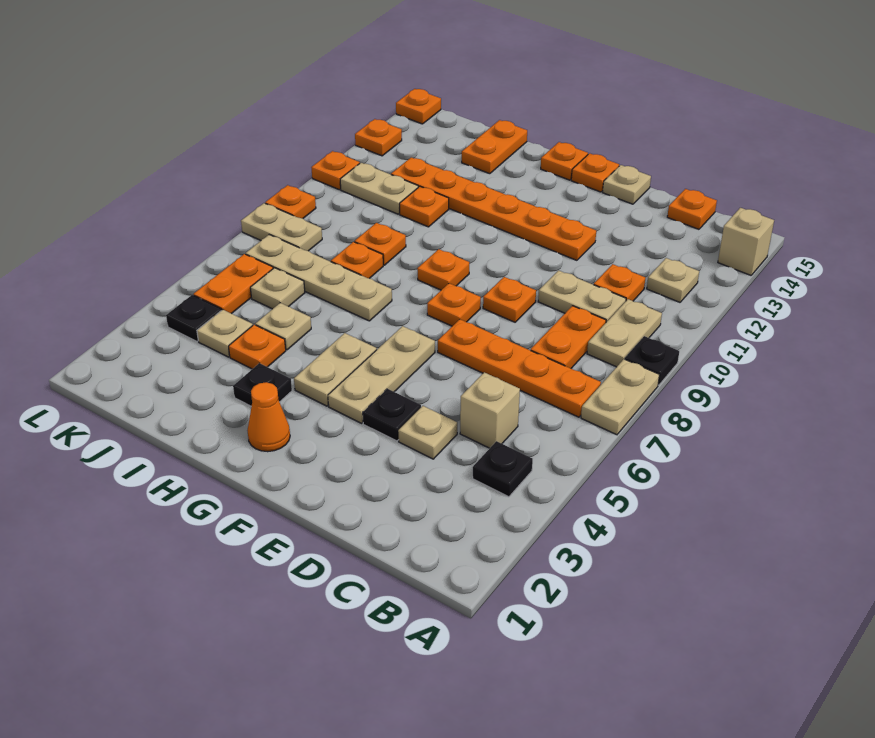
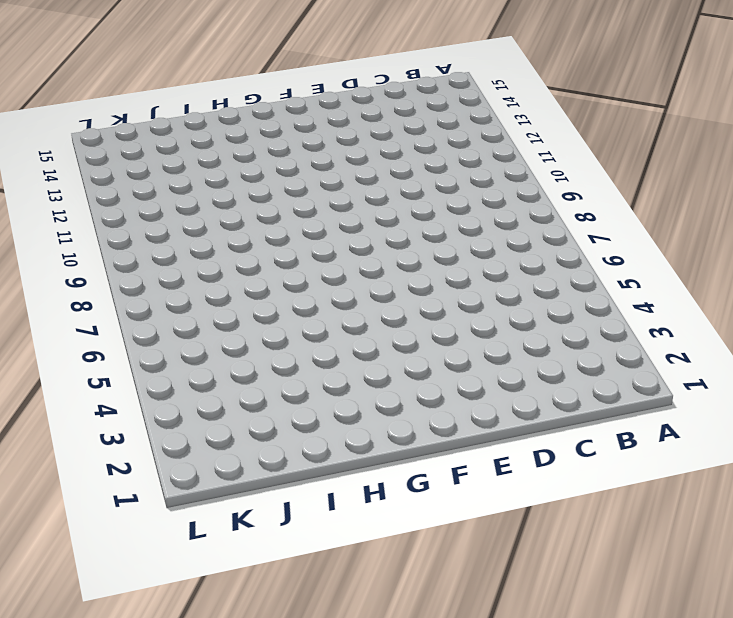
none -> tan 1x2 plate [581,359,659,435]
none -> black 1x1 plate [625,336,679,385]
none -> tan 1x1 brick [718,208,774,275]
none -> black 1x1 plate [473,441,533,497]

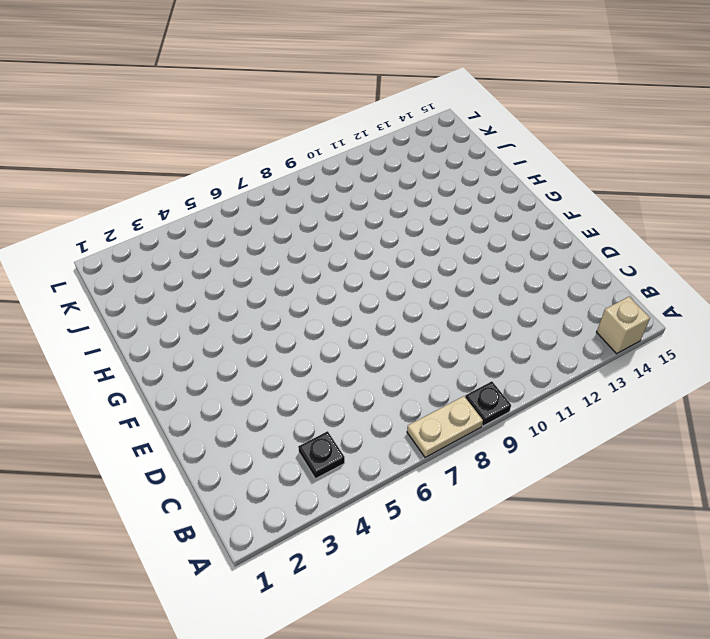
none -> orange 1x4 plate [438,319,601,417]
none -> tan 1x2 plate [587,299,662,367]
none -> tan 1x1 plate [647,258,699,302]
none -> tan 1x1 brick [460,372,520,448]

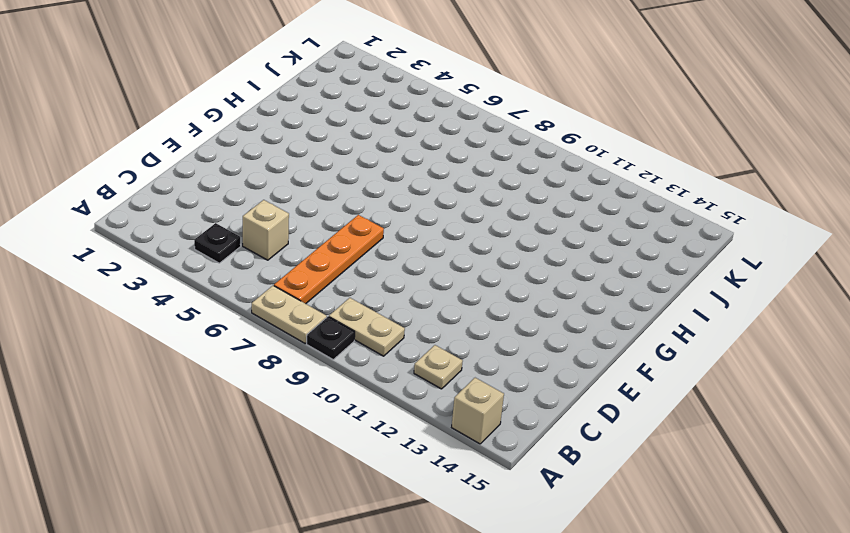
none -> orange 1x2 plate [531,306,606,368]
none -> tan 1x2 plate [538,270,626,322]
none -> orange 1x1 plate [594,264,646,301]
none -> orange 1x1 plate [667,189,717,229]

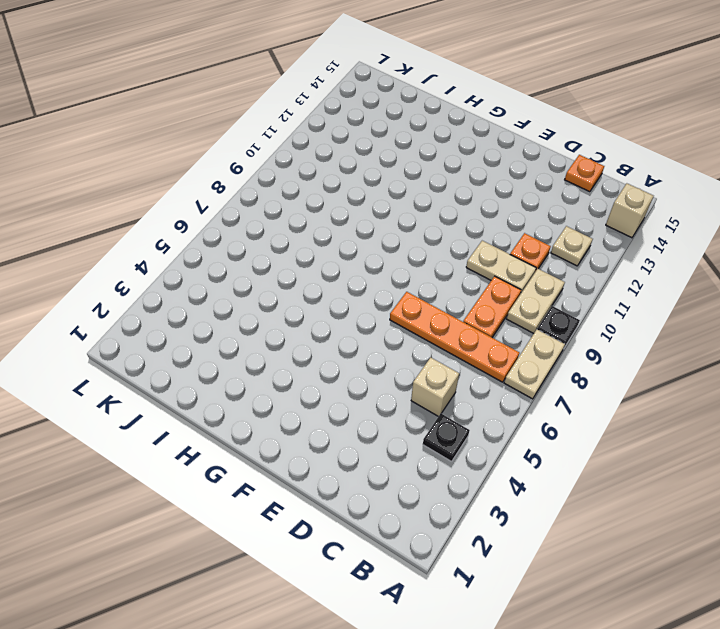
none -> tan 1x1 plate [398,406,457,459]
none -> black 1x1 plate [363,389,421,441]
none -> orange 1x1 plate [483,277,536,322]
none -> orange 1x6 plate [391,157,596,260]

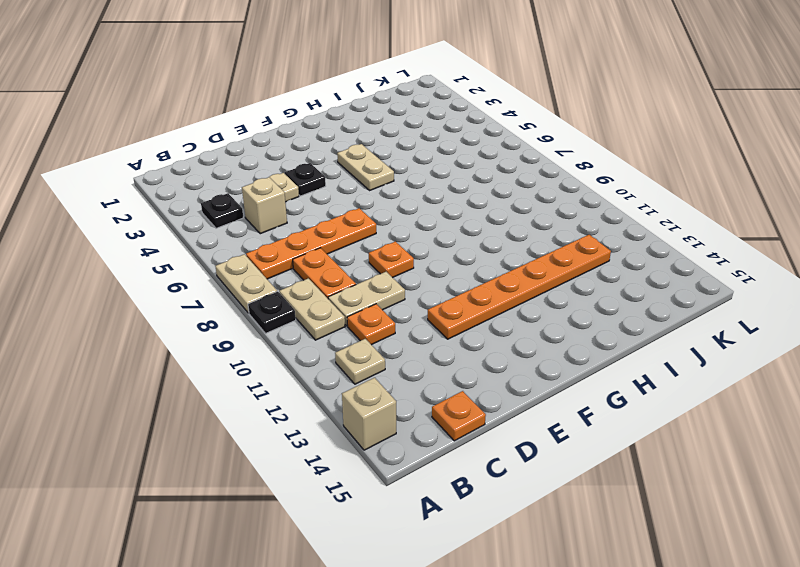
none -> tan 1x1 plate [603,165,651,204]
none -> tan 1x3 plate [328,326,435,423]
none -> orange 1x1 plate [427,283,481,326]
none -> orange 1x1 plate [571,153,619,192]

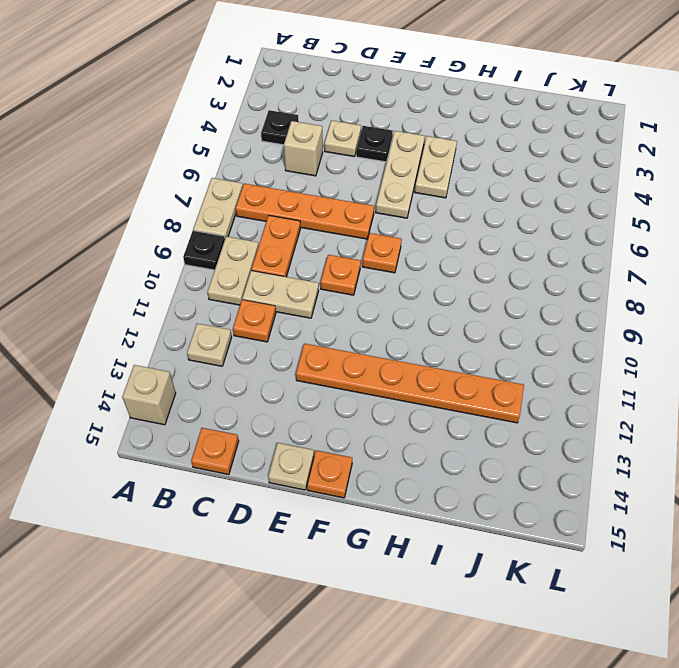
none -> orange 1x1 cone [247,382,290,452]
none -> orange 1x1 plate [417,249,469,290]
none -> orange 1x1 plate [541,142,588,180]
none -> black 1x1 plate [233,363,292,406]

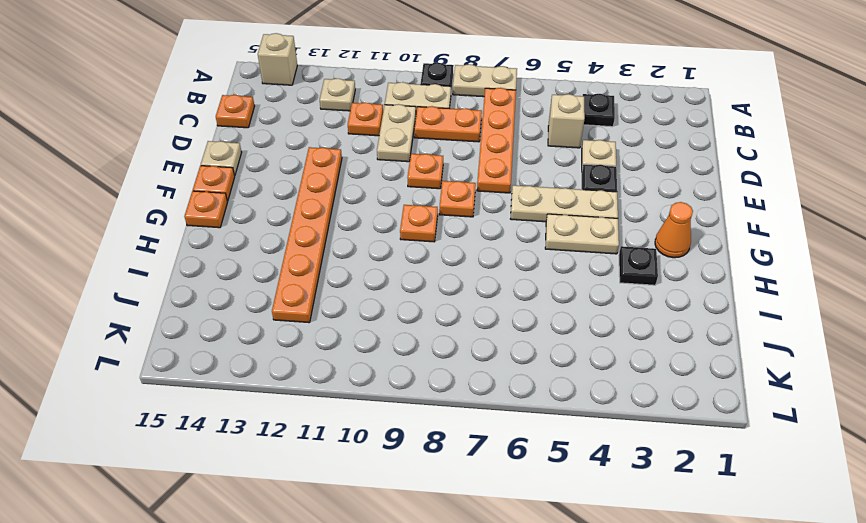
none -> tan 1x4 plate [246,235,392,321]
none -> orange 1x1 plate [228,325,286,369]
none -> tan 1x1 plate [255,303,311,350]
none -> orange 1x1 plate [331,242,383,278]

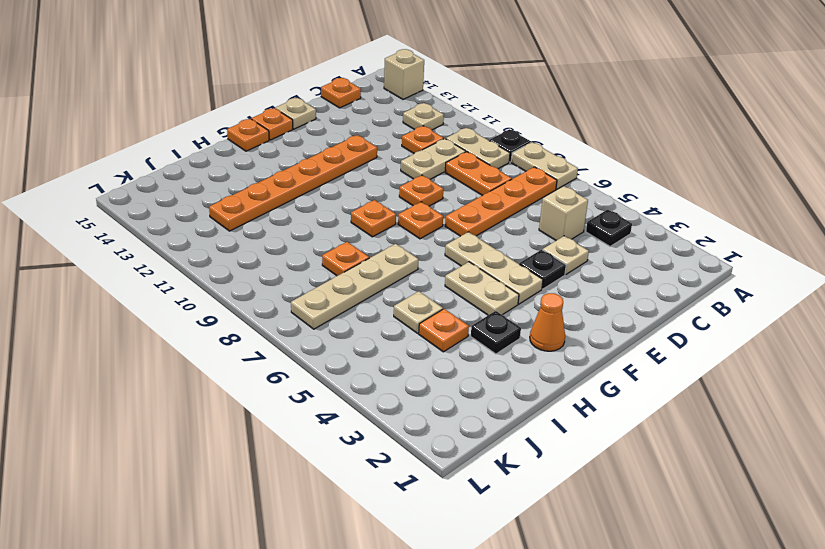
none -> orange 1x1 plate [355,223,406,265]
none -> orange 1x1 plate [399,187,449,227]
none -> orange 1x2 plate [462,120,527,174]
none -> tan 1x1 plate [197,310,253,357]

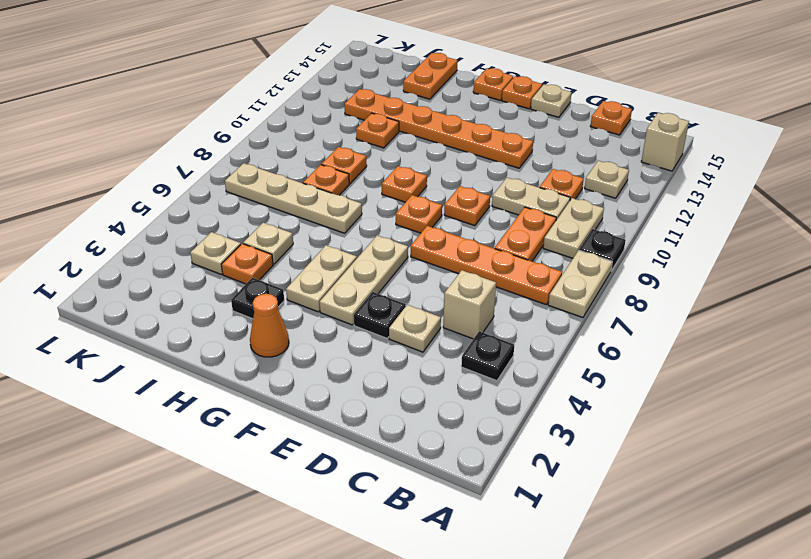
none -> tan 1x1 plate [250,268,305,309]
none -> tan 1x2 plate [340,163,418,214]
none -> black 1x1 plate [166,295,221,341]
none -> orange 1x2 plate [194,254,273,314]

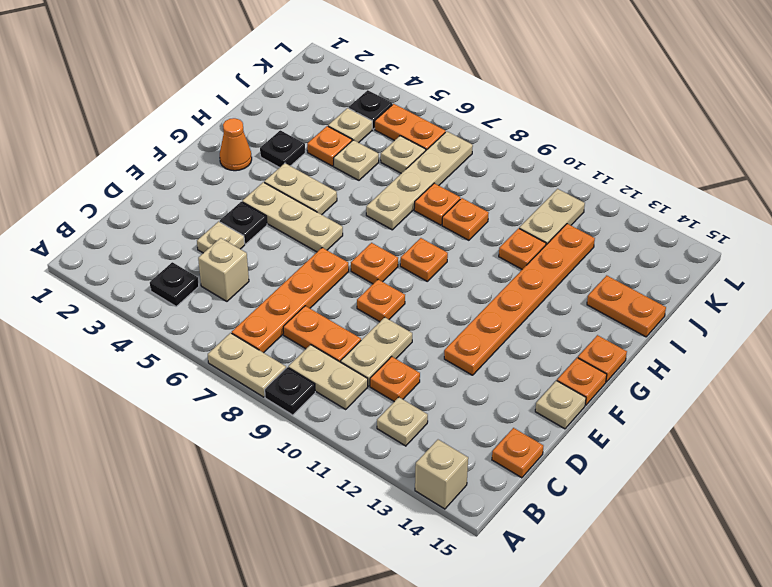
none -> tan 1x2 plate [241,203,322,251]
none -> orange 1x1 plate [265,185,316,218]
none -> orange 1x1 plate [311,151,360,190]
none -> orange 1x1 plate [355,119,402,156]

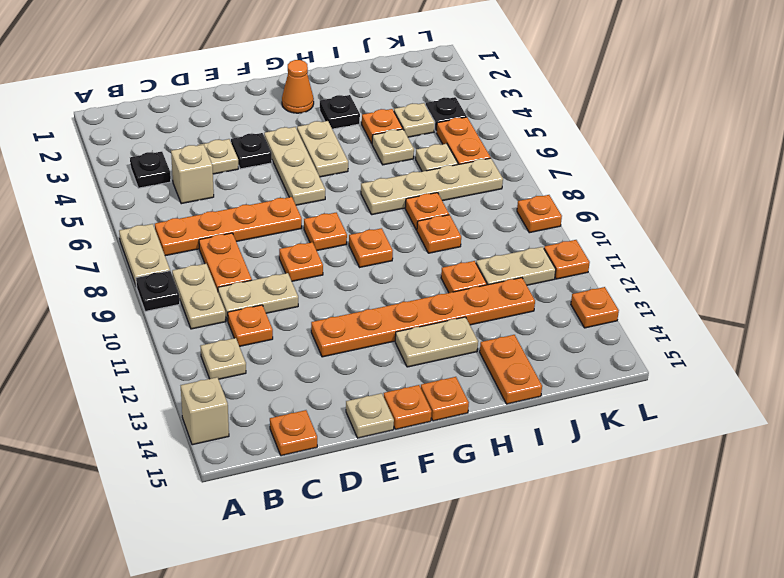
tan 1x2 plate [395,317,478,367] -> tan 1x2 plate moved to [241,203,322,251]
none -> orange 1x1 plate [396,89,441,124]

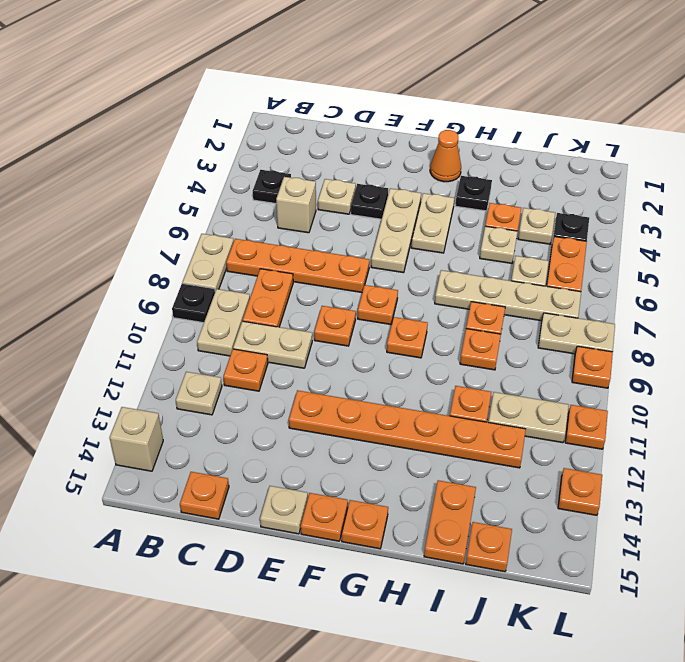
orange 1x1 plate [466,522,512,572] -> orange 1x1 plate moved to [396,89,441,124]

